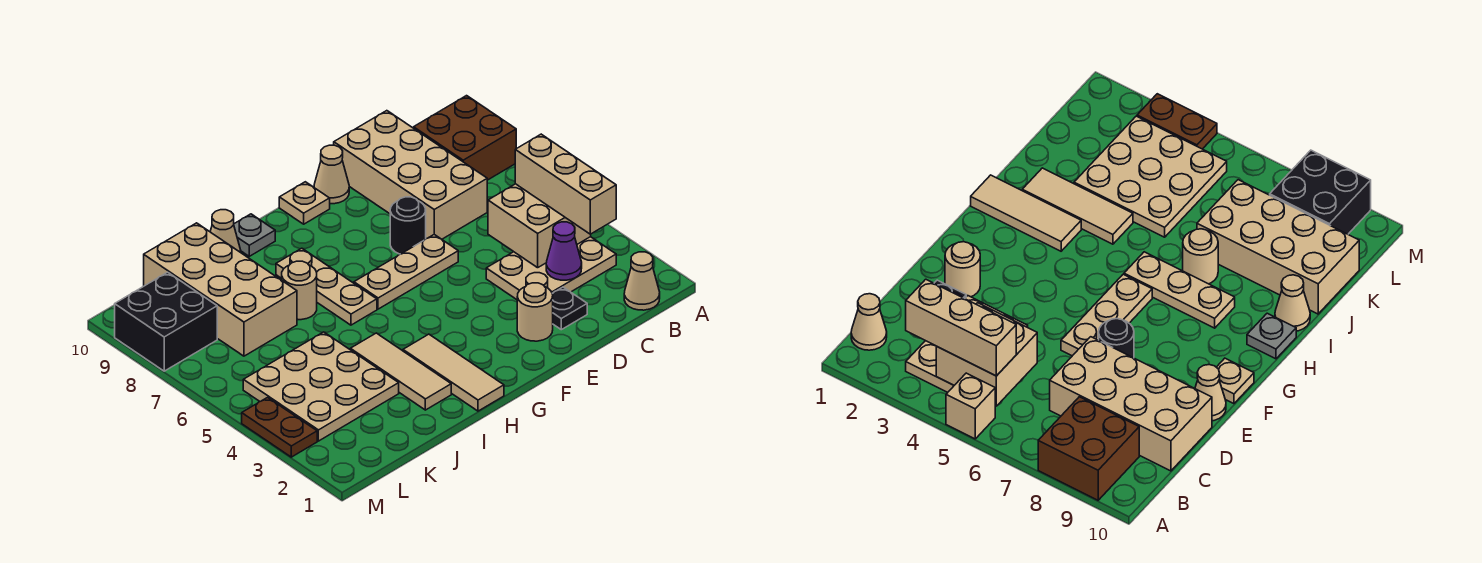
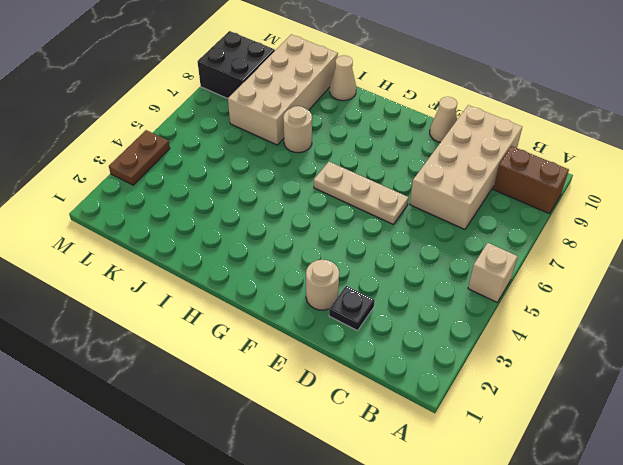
brown 1x2 brick [493,146,569,214] -> brown 2x2 brick [414,96,516,180]
none -> tan 1x1 cone [624,252,660,310]
none -> tan 2x3 plate [486,237,616,300]
none -> black 1x1 round brick [390,197,426,254]

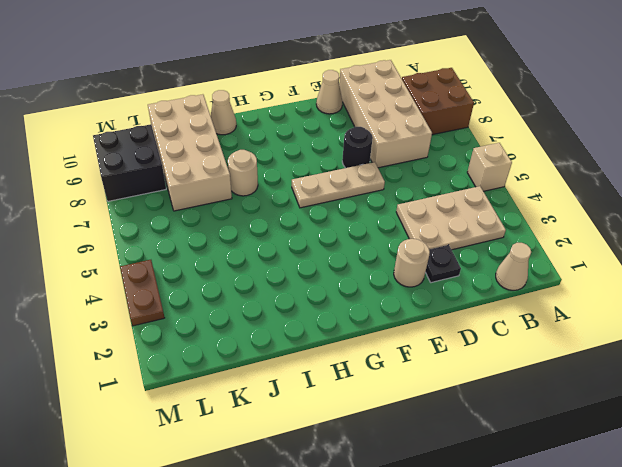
none -> tan 1x1 plate [279,182,330,224]
none -> tan 1x3 tile [403,334,504,411]
none -> tan 1x3 plate [276,248,377,325]

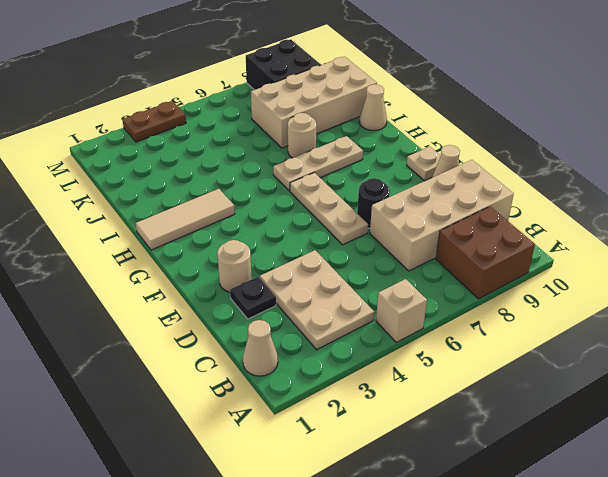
none -> grey 1x1 plate [234,214,275,256]
none -> tan 1x3 tile [350,333,451,410]
none -> tan 3x3 plate [243,332,399,441]

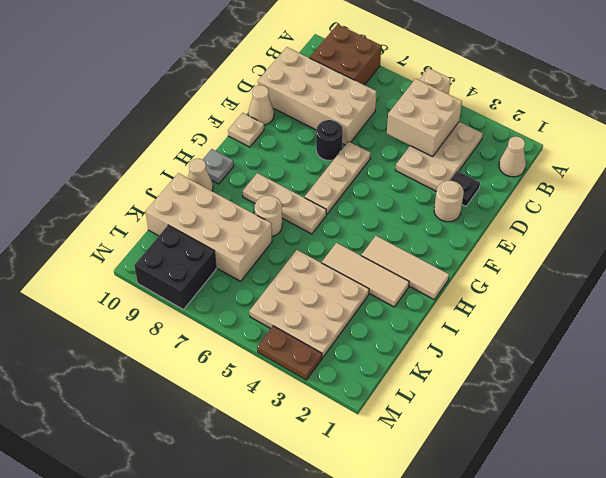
none -> purple 1x1 cone [546,222,582,280]
none -> tan 1x3 brick [515,134,616,234]

